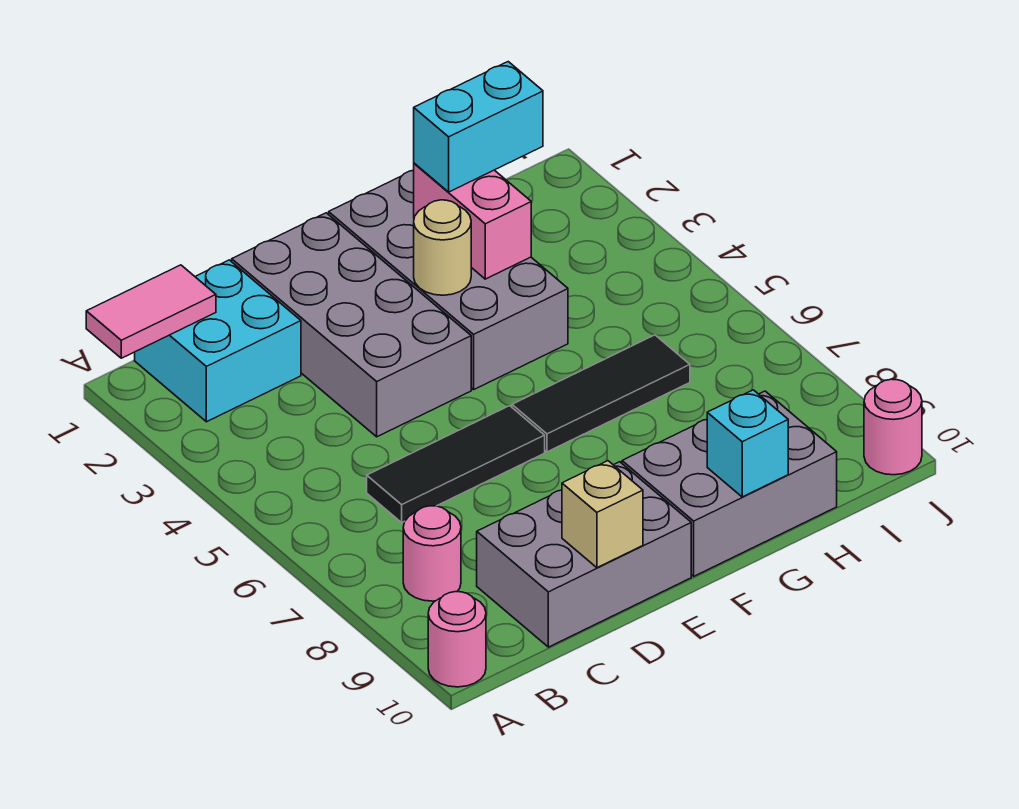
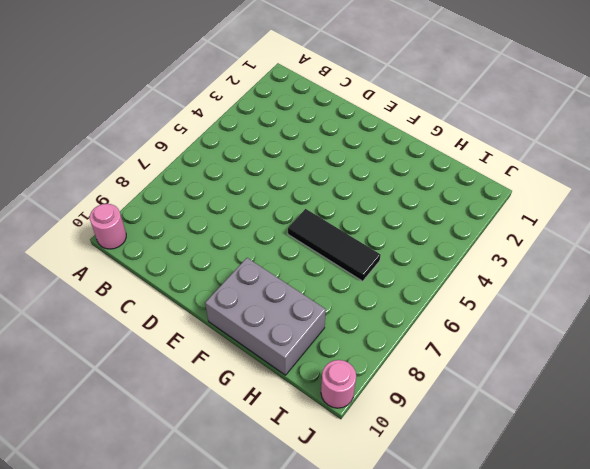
none -> cyan 2x2 brick [135,260,301,422]
none -> pink 1x1 round brick [403,506,461,601]
none -> black 1x3 tile [367,406,545,522]

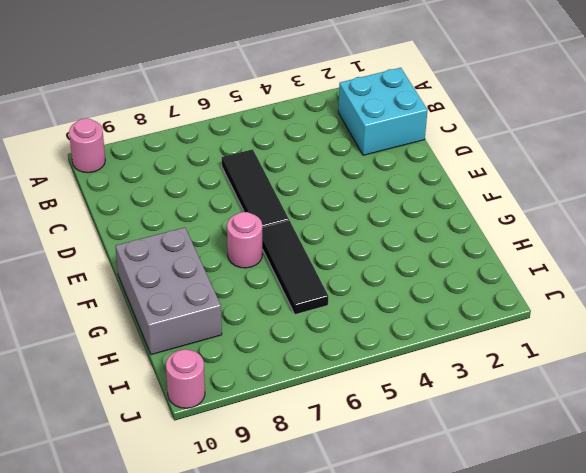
pink 1x1 round brick [227,212,262,268] -> pink 1x1 round brick moved to [403,506,461,601]
none -> grey 2x3 brick [477,462,691,647]
none -> grey 2x4 brick [232,213,471,437]
none -> grey 2x4 brick [329,170,568,390]

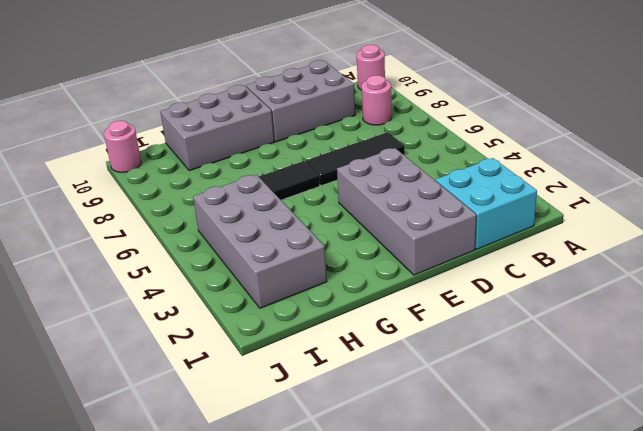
grey 2x4 brick [193,175,327,308] -> grey 2x4 brick moved to [329,170,568,390]
none -> pink 1x2 tile [86,265,216,358]
none -> tan 1x1 brick [562,461,643,568]
none -> tan 1x1 round brick [414,200,471,295]

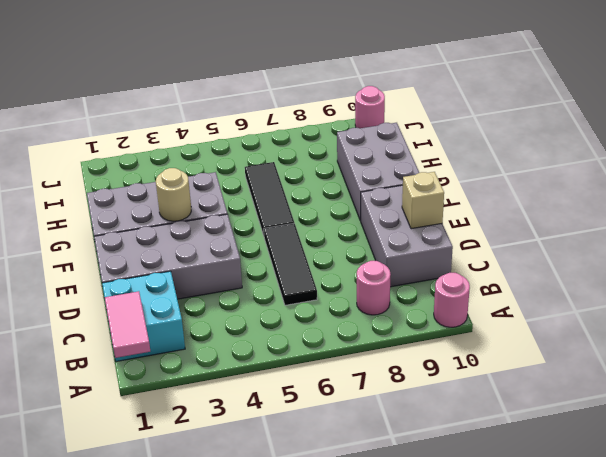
none -> pink 1x2 brick [414,163,531,279]
none -> cyan 1x1 brick [707,390,788,497]
none -> cyan 1x2 brick [414,62,543,192]

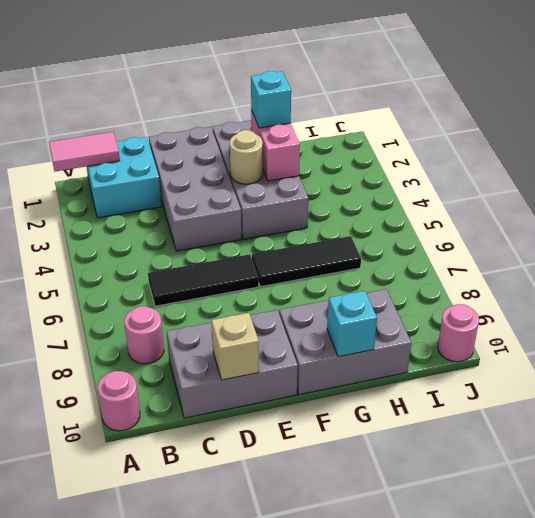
cyan 1x1 brick [251,71,291,128] -> cyan 1x2 brick [414,62,543,192]

